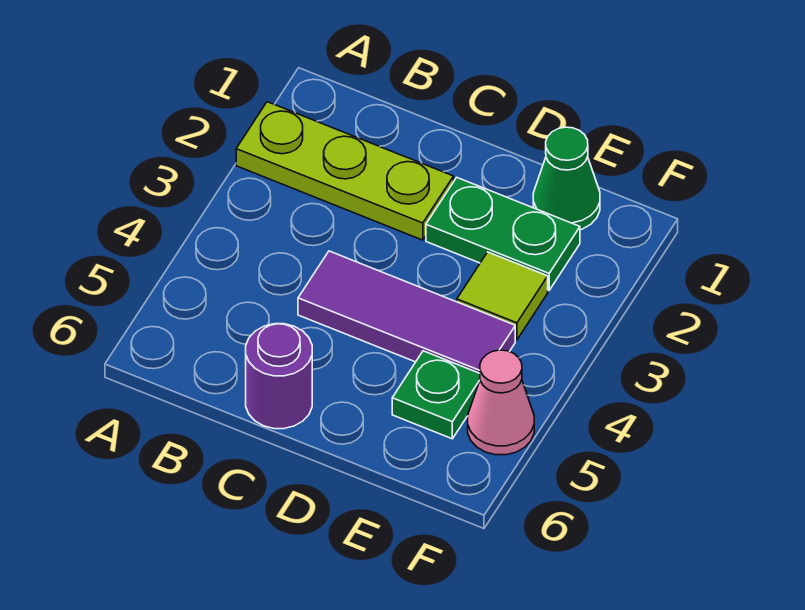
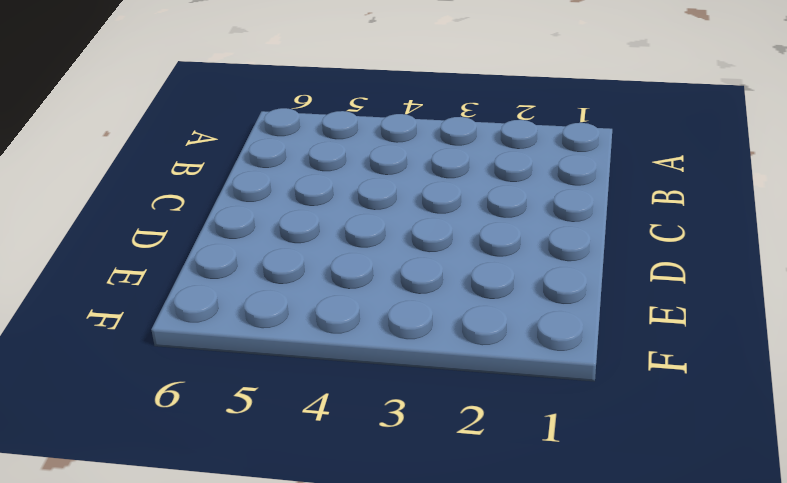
none -> lime 1x3 plate [236,102,454,240]
none -> purple 1x3 tile [298,251,515,373]

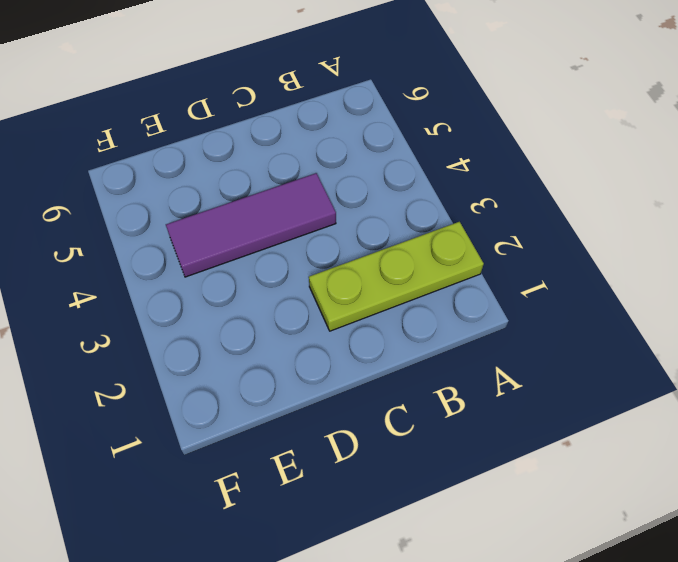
none -> purple 1x1 round brick [246,324,312,429]
none -> green 1x2 plate [426,178,580,290]

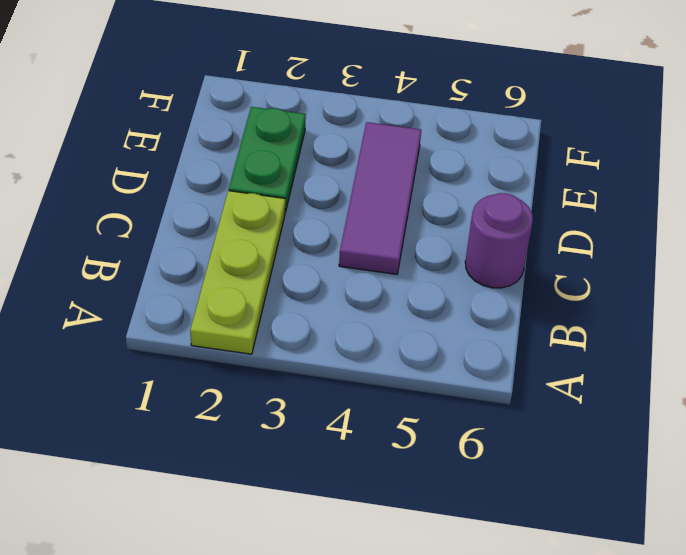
none -> green 1x1 cone [533,127,600,230]
none -> lime 1x1 tile [457,252,548,340]

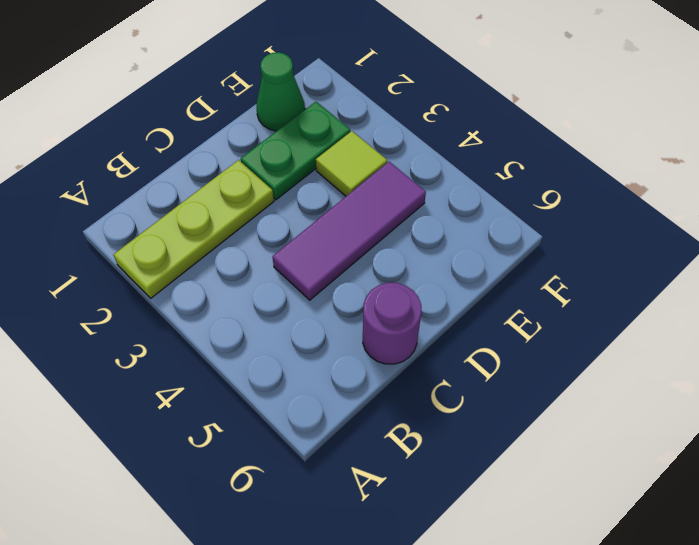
none -> green 1x1 plate [392,351,480,439]
none -> pink 1x1 cone [468,350,534,455]

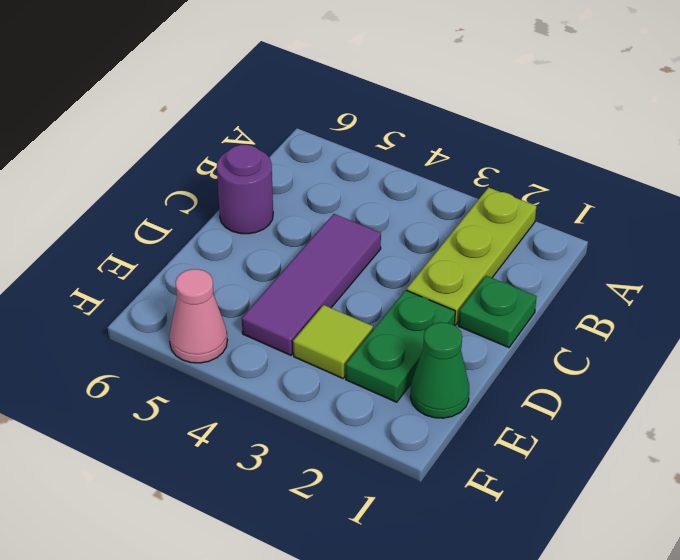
green 1x1 plate [458,276,537,347] -> green 1x1 plate moved to [392,351,480,439]

